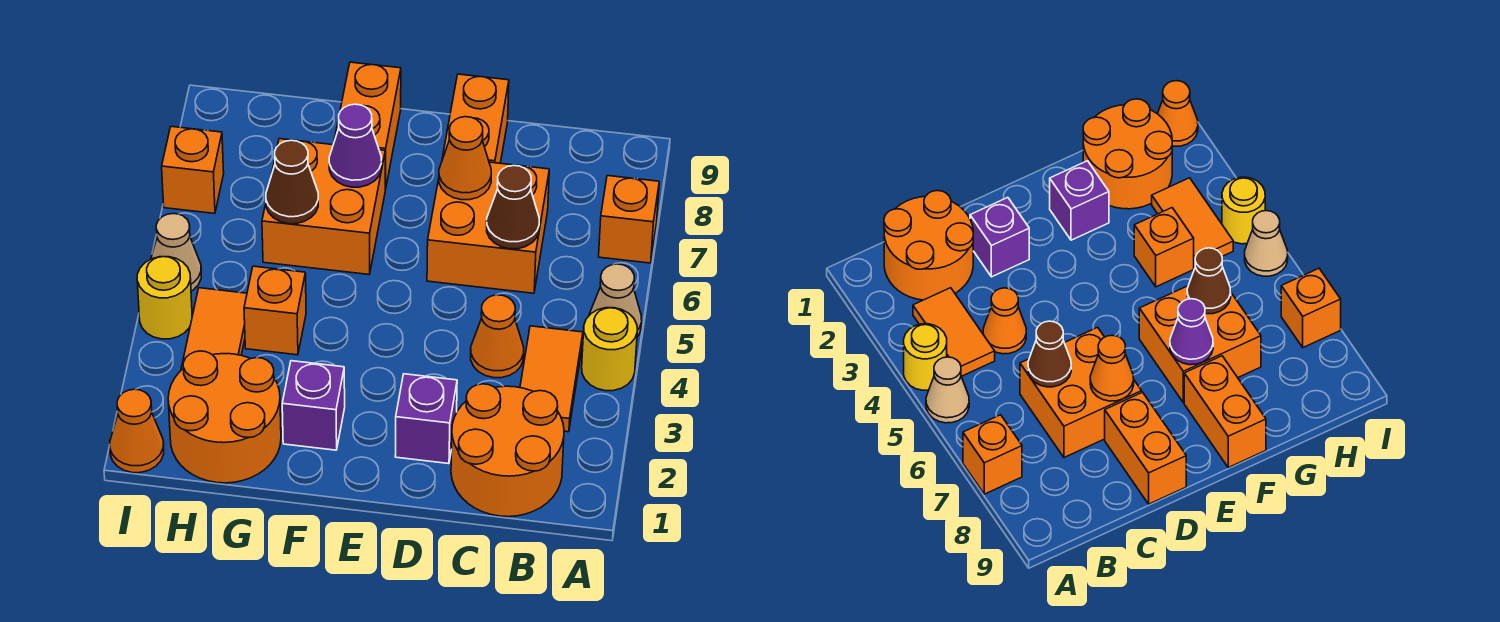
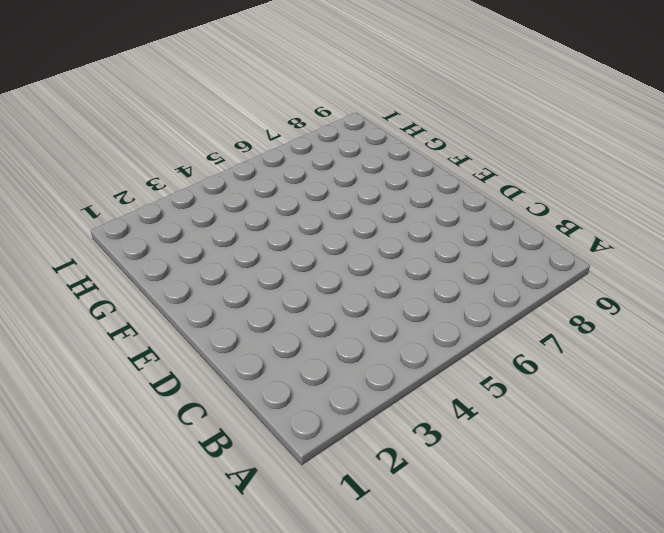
none -> yellow 1x1 round brick [582,308,637,391]
none -> tan 1x1 cone [589,264,642,337]
none -> orange 1x1 brick [599,176,659,263]

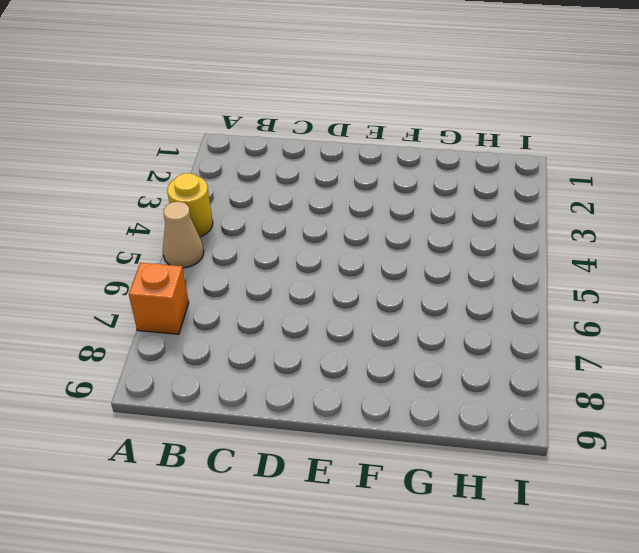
none -> orange 2x2 round brick [451,384,564,517]
none -> orange 1x2 tile [520,326,583,432]
none -> orange 1x1 cone [471,295,524,378]

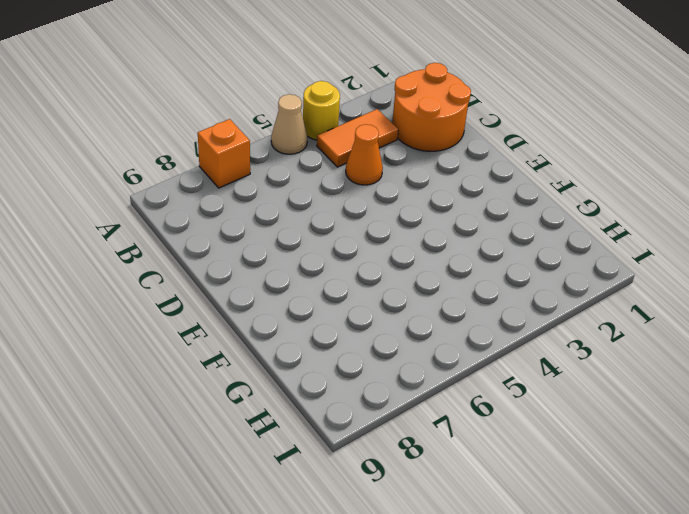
none -> orange 2x2 brick [427,157,549,293]
none -> purple 1x1 brick [395,374,457,464]
none -> orange 1x2 brick [443,74,509,163]

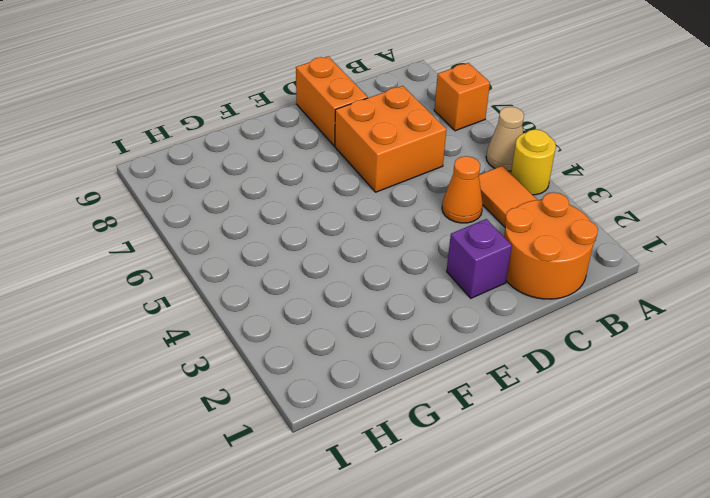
none -> purple 1x1 brick [282,361,345,450]
none -> orange 2x2 brick [262,139,385,274]
none -> orange 1x2 brick [334,62,401,190]

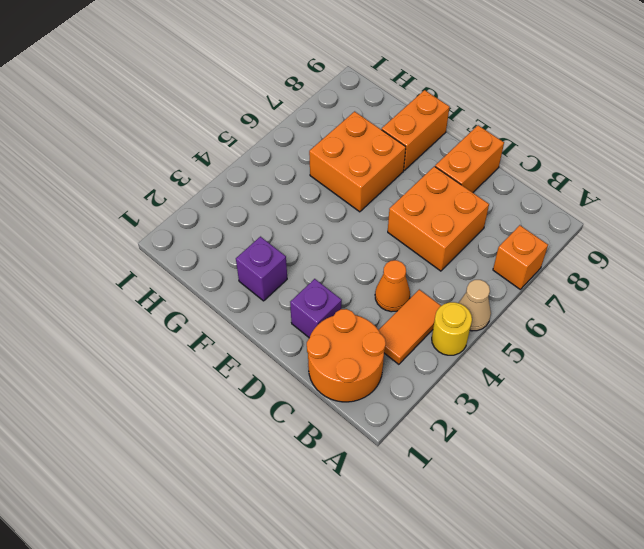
none -> orange 2x2 round brick [168,351,281,483]
none -> orange 1x1 brick [244,266,306,355]
none -> orange 1x2 tile [181,288,247,370]

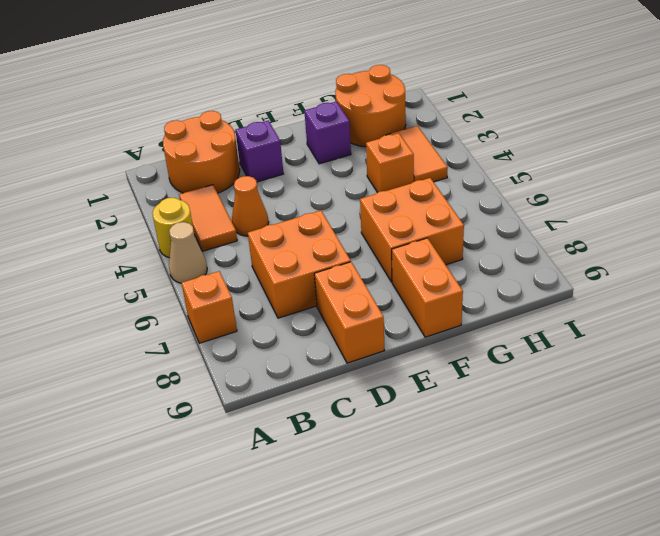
none -> orange 1x1 cone [110,389,164,473]
none -> yellow 1x1 round brick [137,257,192,339]
none -> tan 1x1 cone [151,214,201,291]

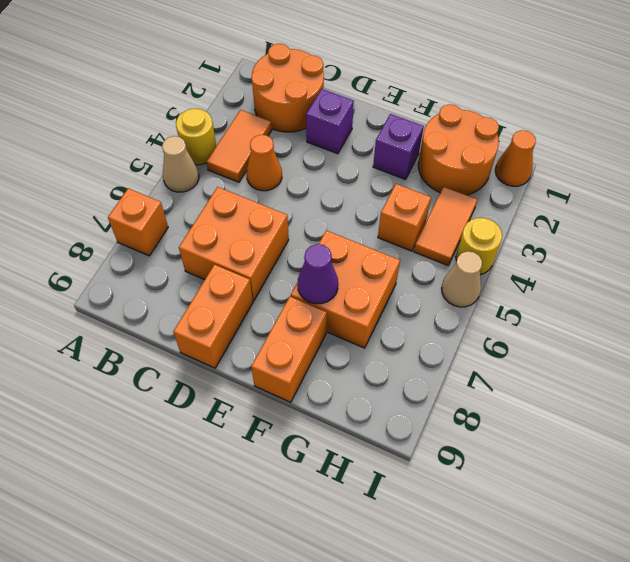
none -> orange 1x1 brick [162,126,224,214]
none -> brown 1x1 cone [487,166,539,249]
none -> orange 1x1 cone [439,117,491,200]

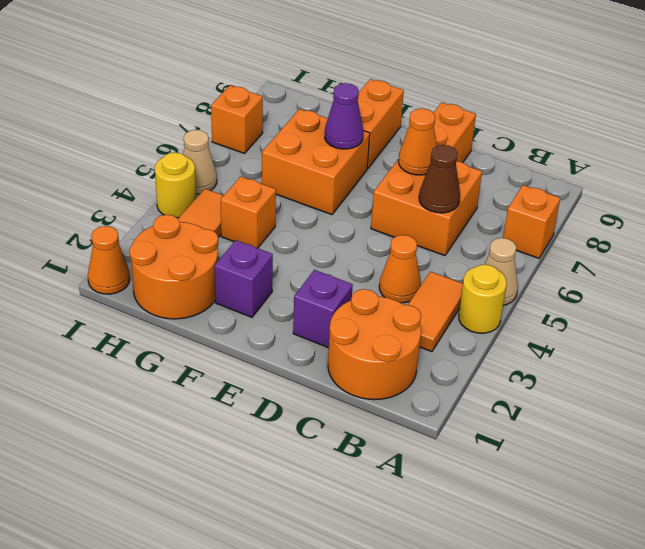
none -> brown 1x1 cone [266,140,318,224]

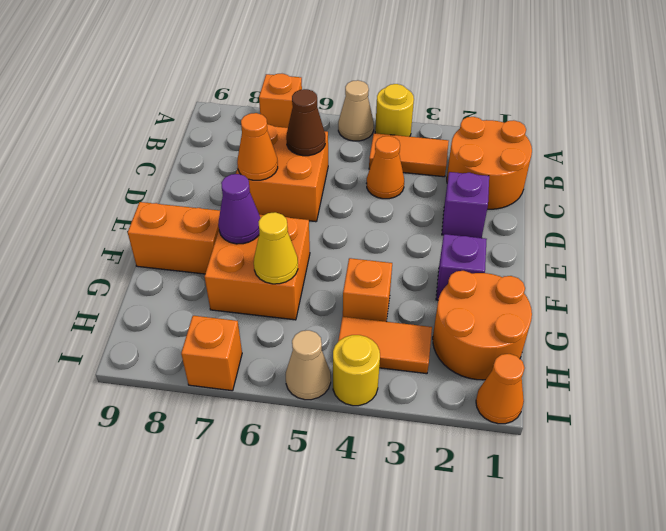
yellow 1x1 cone [254,212,298,284] -> brown 1x1 cone [266,140,318,224]
none -> orange 1x2 brick [443,74,509,163]

